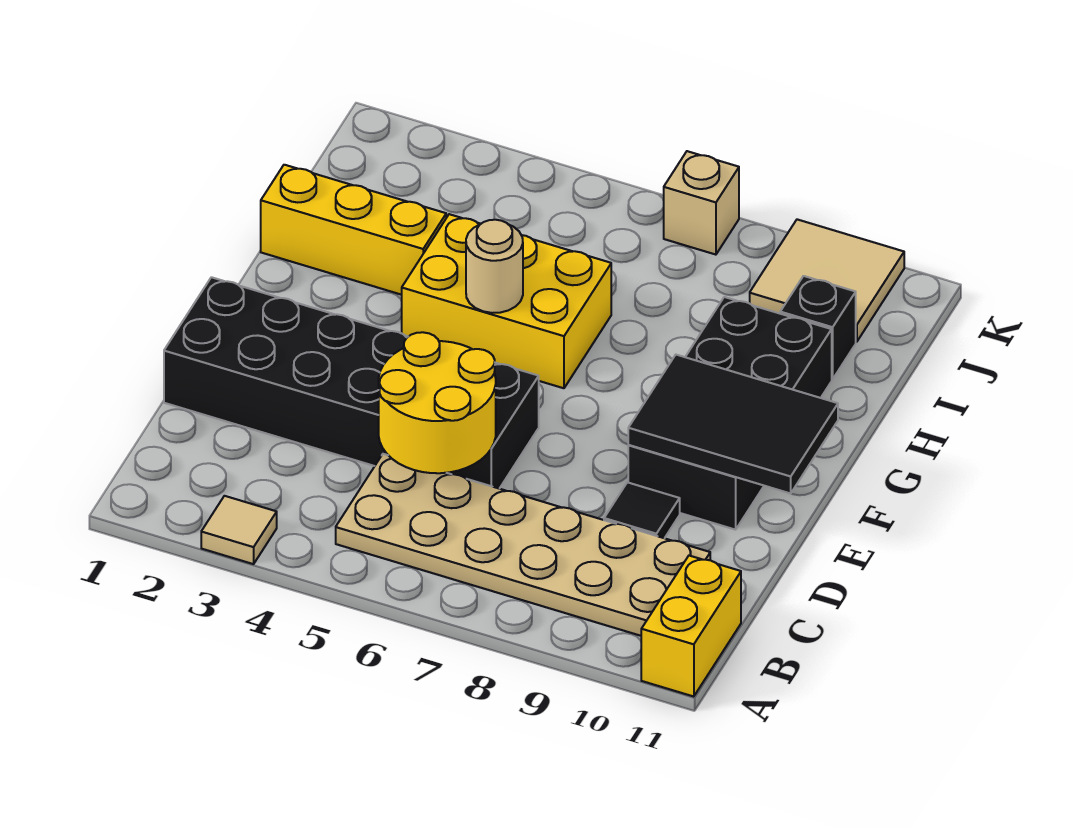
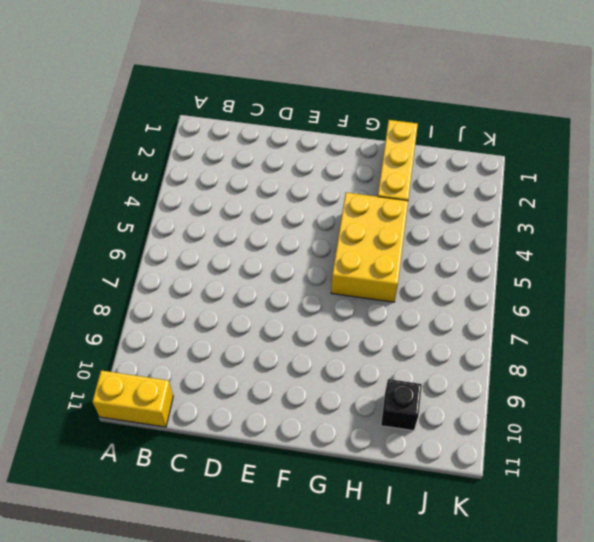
none -> tan 1x1 tile [201,496,277,564]
none -> tan 2x6 plate [336,454,710,636]
none -> black 2x6 brick [164,277,539,489]

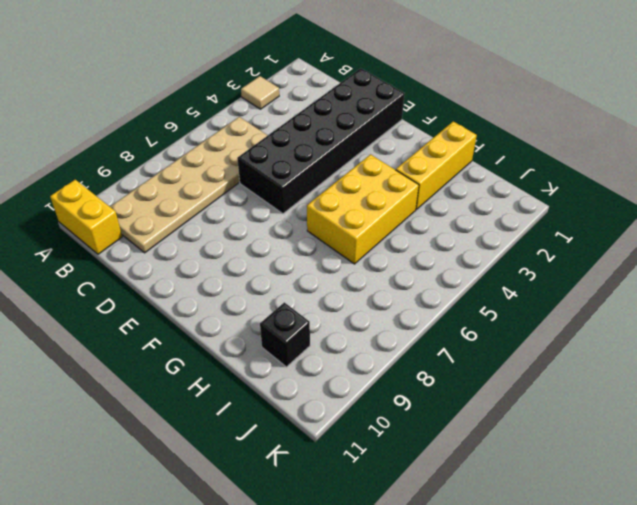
none -> black 1x1 tile [604,482,680,538]
none -> black 2x4 brick [628,297,832,530]
none -> tan 2x2 tile [750,219,904,342]

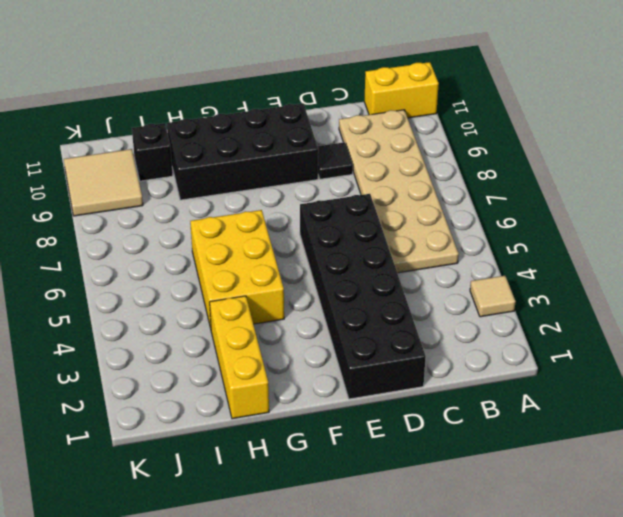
none -> tan 1x1 brick [664,151,739,255]
none -> yellow 2x2 round brick [379,332,496,473]
none -> black 2x3 tile [628,355,838,493]

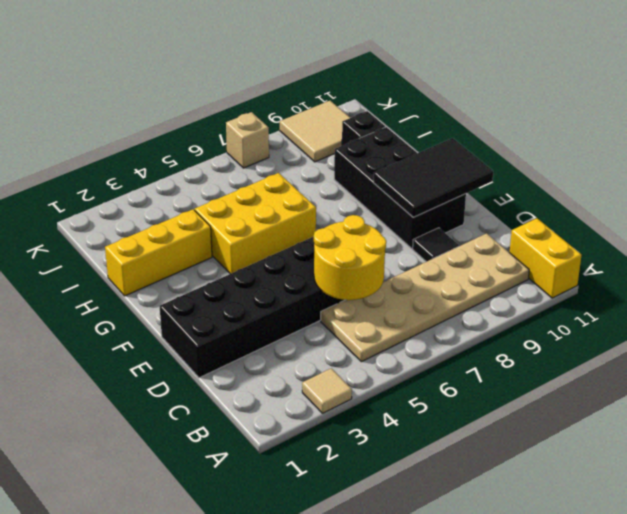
none -> tan 1x1 round brick [466,220,523,313]

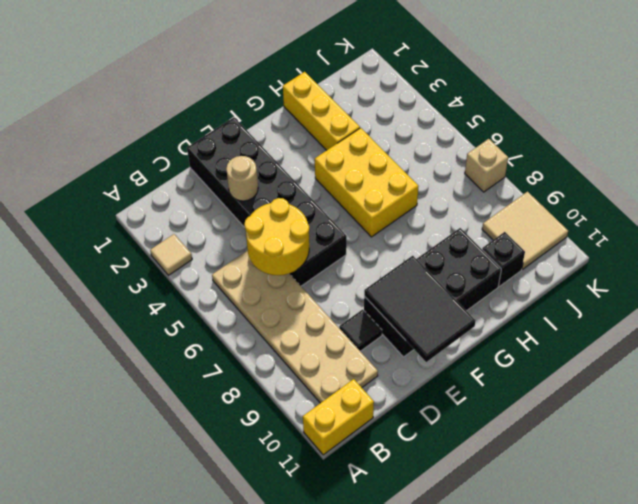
tan 1x1 round brick [226,156,258,201] -> tan 1x1 round brick moved to [466,220,523,313]

